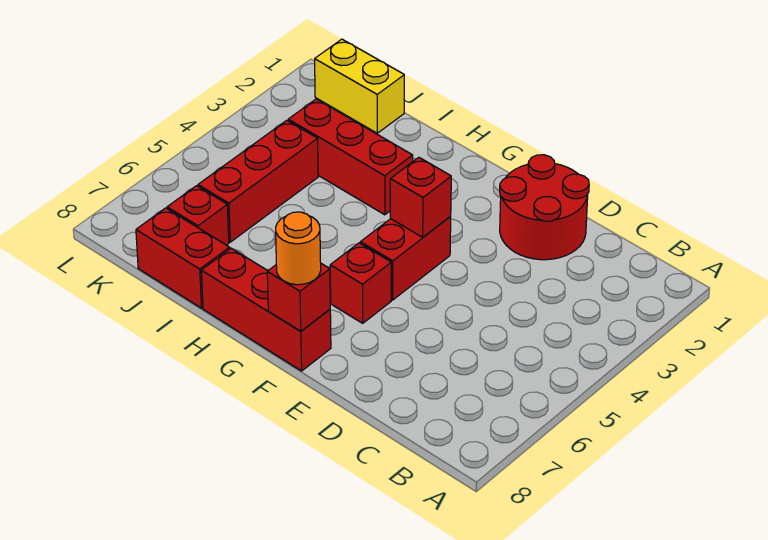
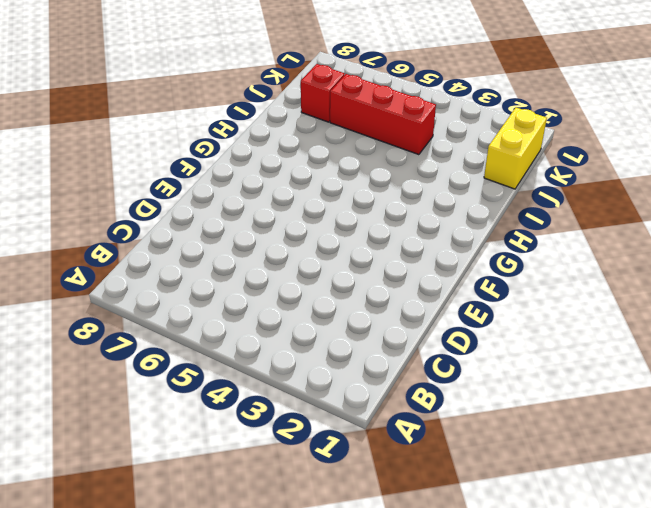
none -> red 2x2 round brick [500,155,589,260]
none -> red 1x2 brick [360,217,451,300]
none -> red 1x1 brick [330,243,391,323]

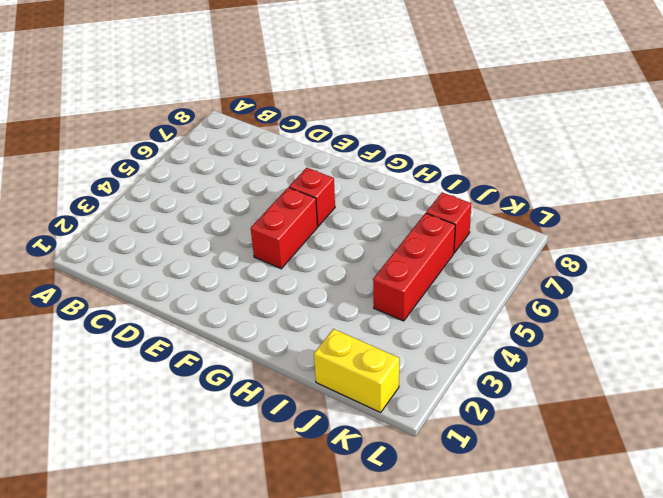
none -> red 2x2 round brick [500,155,589,260]
none -> red 1x3 brick [201,248,331,371]
none -> red 1x3 brick [288,99,413,215]

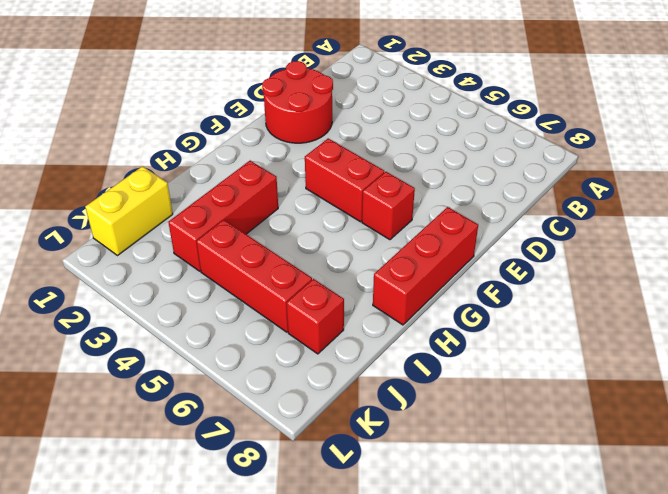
none -> red 1x2 brick [136,208,230,308]
none -> red 1x1 brick [390,157,451,237]
none -> red 1x1 brick [267,264,330,331]

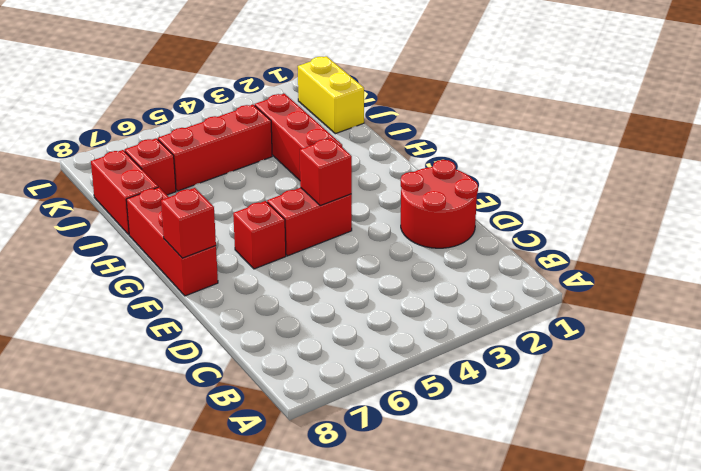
none -> orange 1x1 round brick [276,212,321,285]

